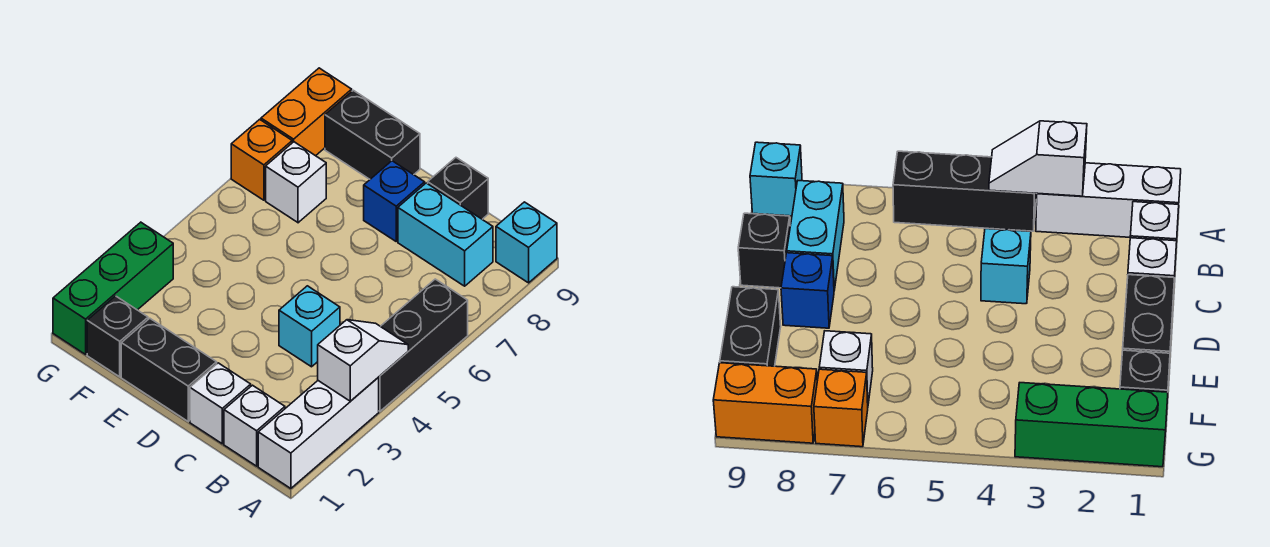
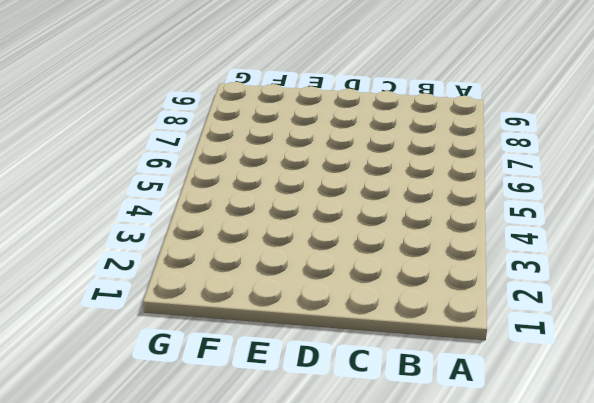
none -> white 1x3 brick [258,378,379,489]
none -> black 1x3 brick [378,279,468,411]
none -> cyan 1x1 brick [496,202,557,283]

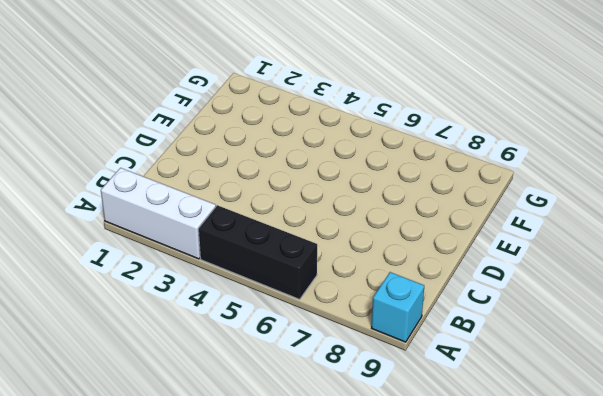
none -> white 1x1 brick [224,385,285,466]
none -> cyan 1x2 brick [398,183,493,286]
none -> white 1x1 brick [190,363,251,444]

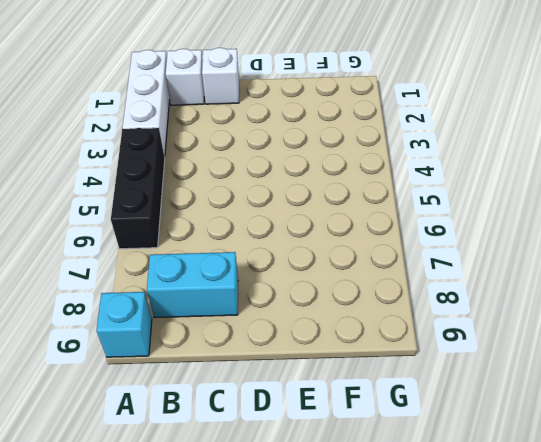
none -> cyan 1x1 brick [279,286,340,367]
none -> black 1x1 brick [428,158,488,219]
none -> black 1x2 brick [121,318,217,421]

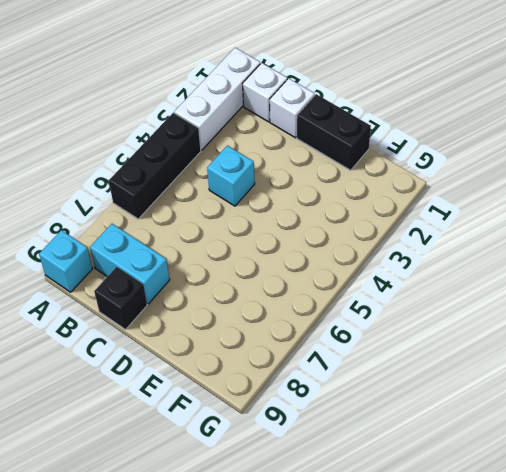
none -> blue 1x1 brick [364,161,425,241]
none -> black 1x2 brick [325,90,420,179]
none -> black 1x1 brick [87,296,148,377]

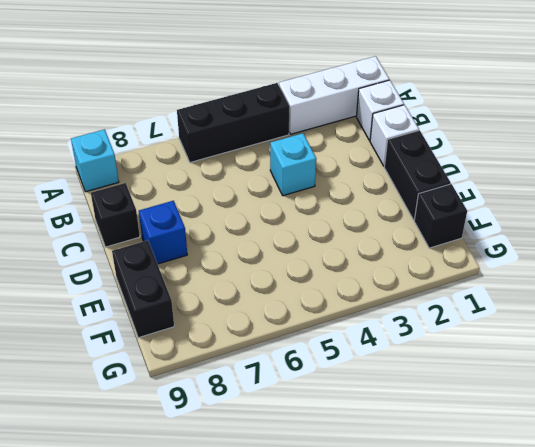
none -> cyan 1x2 brick [398,183,493,286]
none -> white 1x1 brick [266,142,326,223]
none -> green 1x3 brick [53,222,173,354]

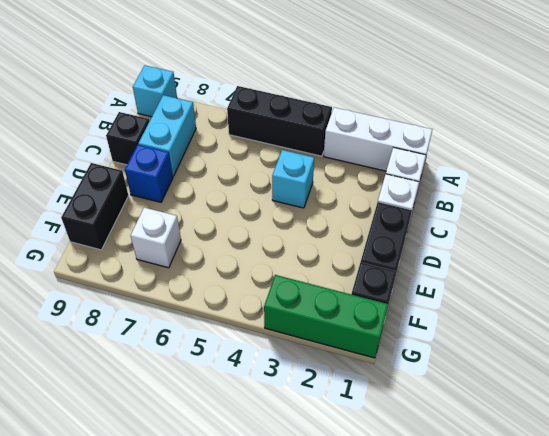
none -> orange 1x1 brick [231,119,292,200]
none -> orange 1x2 brick [261,68,352,156]
none -> white 1x2 slope [318,320,408,401]

